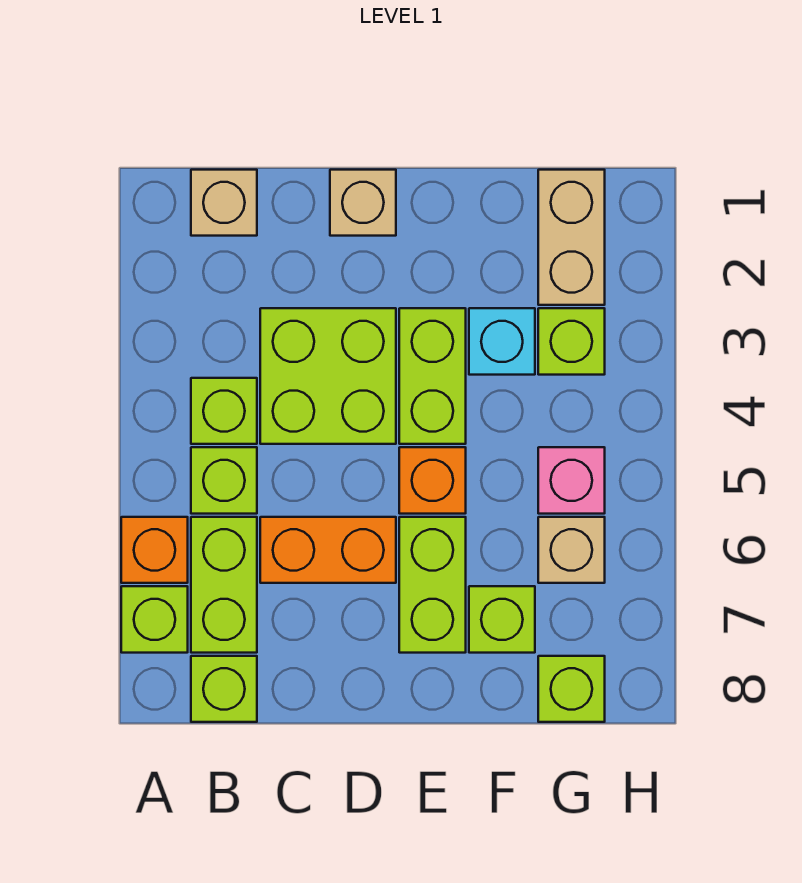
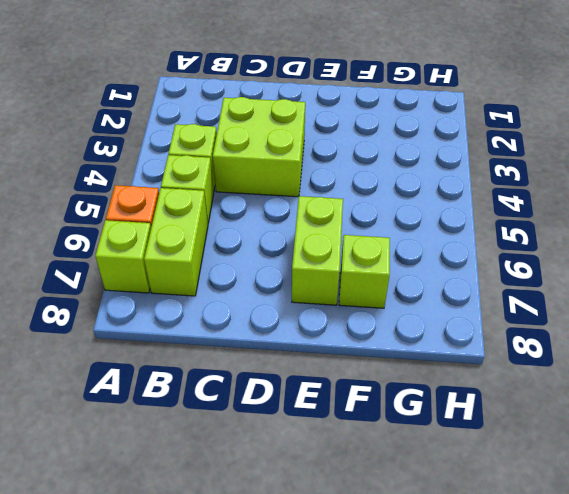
none -> tan 1x1 brick [191,170,257,236]
none -> lime 1x1 brick [191,656,257,722]
none -> orange 1x2 brick [260,517,396,583]

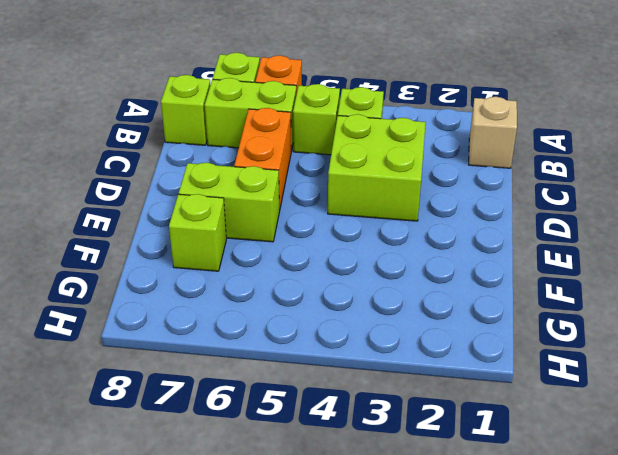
none -> tan 1x1 brick [330,170,396,236]
none -> lime 1x2 brick [399,308,466,444]
none -> orange 1x1 brick [399,447,466,514]

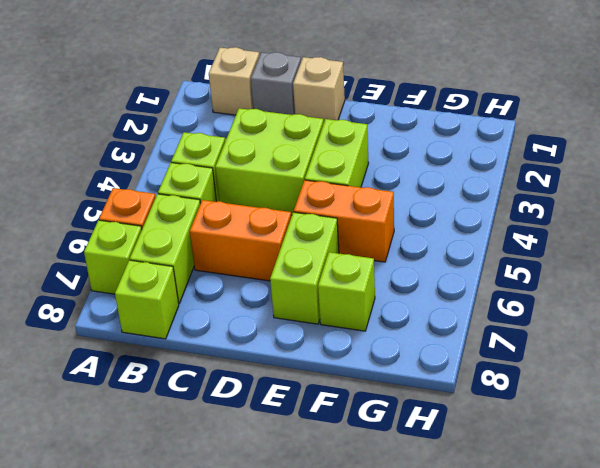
grey 1x1 brick [251,52,301,115] -> none
orange 1x2 brick [294,180,394,262] -> orange 1x1 brick [399,447,466,514]
none -> cyan 1x1 brick [469,308,535,375]
none -> tan 1x2 brick [538,170,605,305]
none -> lime 1x1 brick [538,308,605,375]

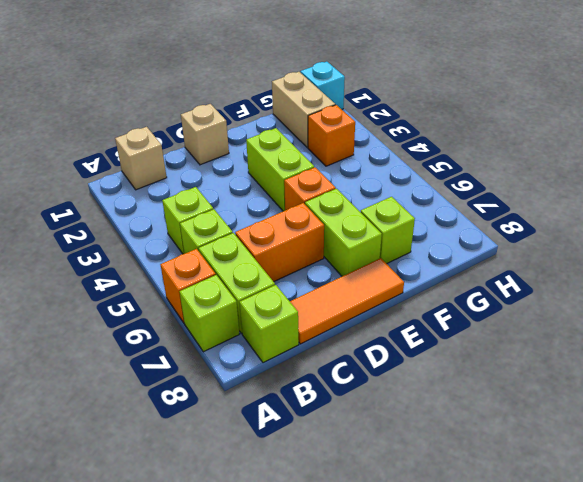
orange 1x3 tile [290,258,404,344] -> none
orange 1x1 brick [308,105,355,166] -> lime 1x1 brick [538,308,605,375]
cyan 1x1 brick [300,62,345,109] -> cyan 1x1 brick moved to [469,308,535,375]
none -> lime 2x2 brick [260,308,396,444]
none -> pink 1x1 brick [538,447,605,514]
none -> tan 1x1 brick [538,517,605,583]

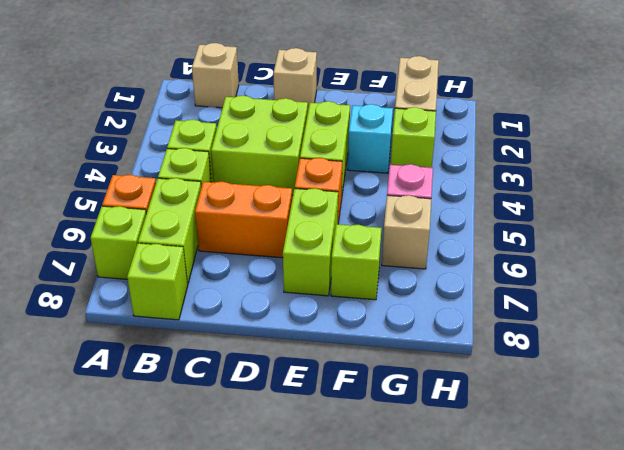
none -> lime 1x1 brick [538,656,605,722]

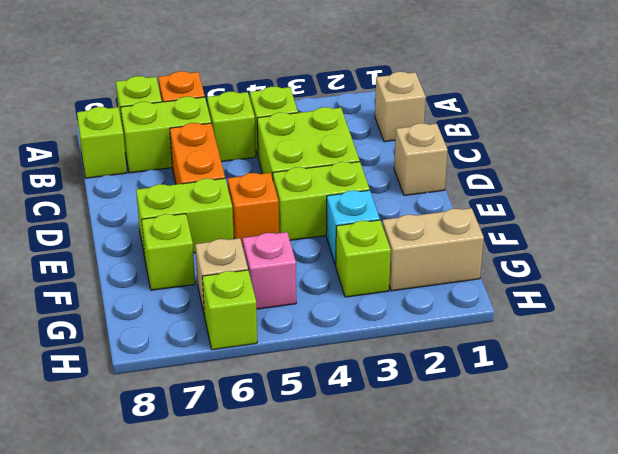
lime 1x1 brick [202,270,257,350] -> lime 1x1 brick moved to [538,656,605,722]

